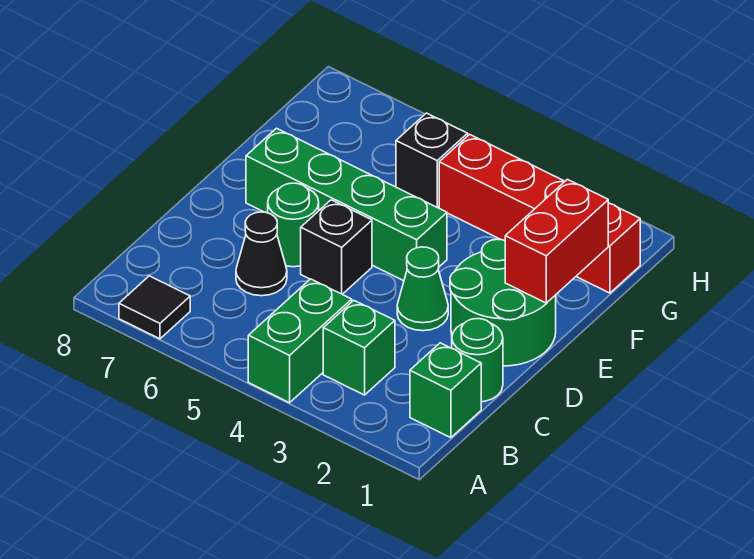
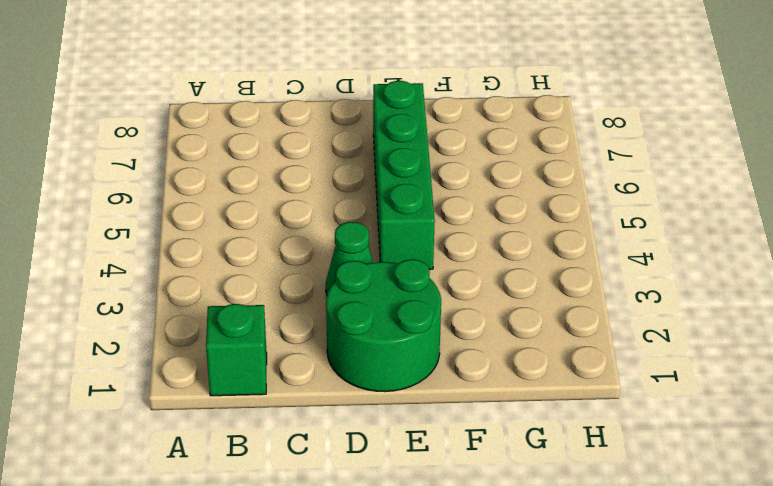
none -> green 1x2 brick [248,279,352,403]
none -> black 1x1 tile [119,276,190,339]
none -> green 1x1 brick [323,300,395,395]

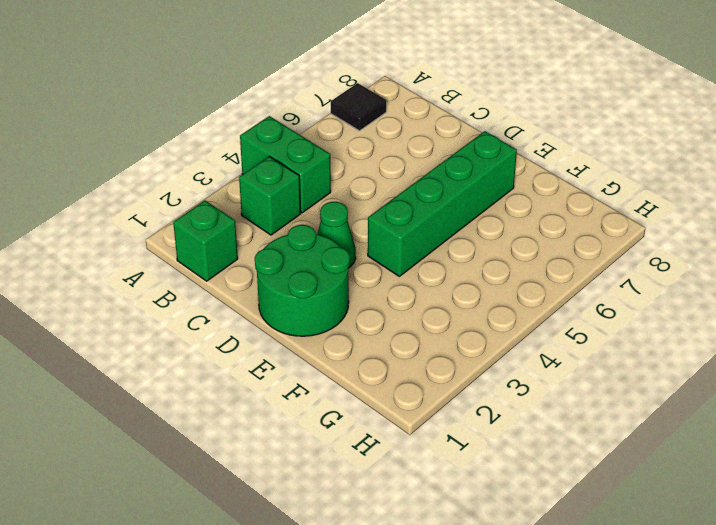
none -> green 1x1 round brick [452,319,503,402]
none -> black 1x1 cone [236,212,287,296]
none -> black 1x1 brick [301,200,372,294]

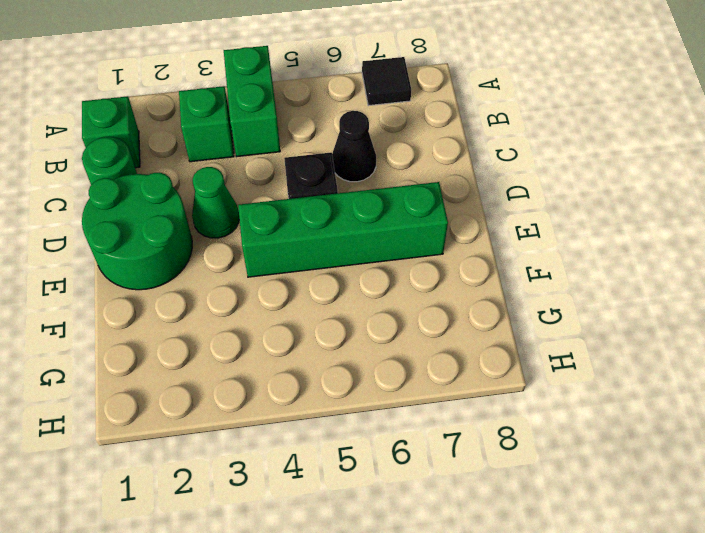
none -> green 1x1 round brick [268,183,319,267]
none -> red 1x4 brick [439,134,640,293]
none -> black 1x1 brick [396,113,468,208]

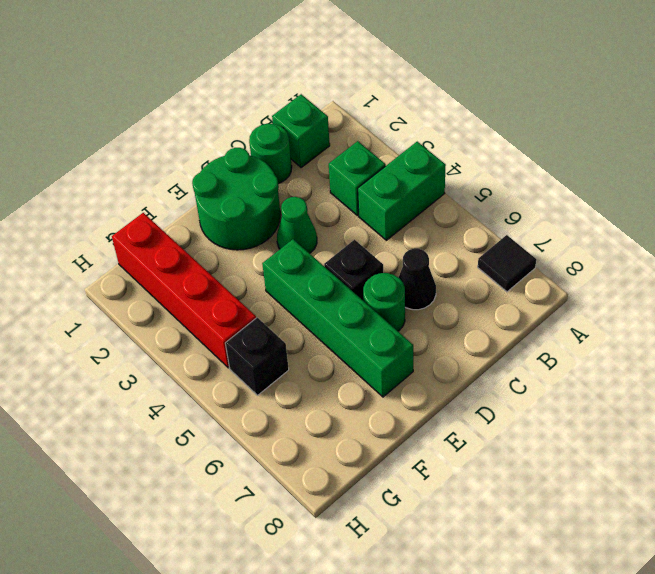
none -> red 1x2 brick [505,179,608,303]

